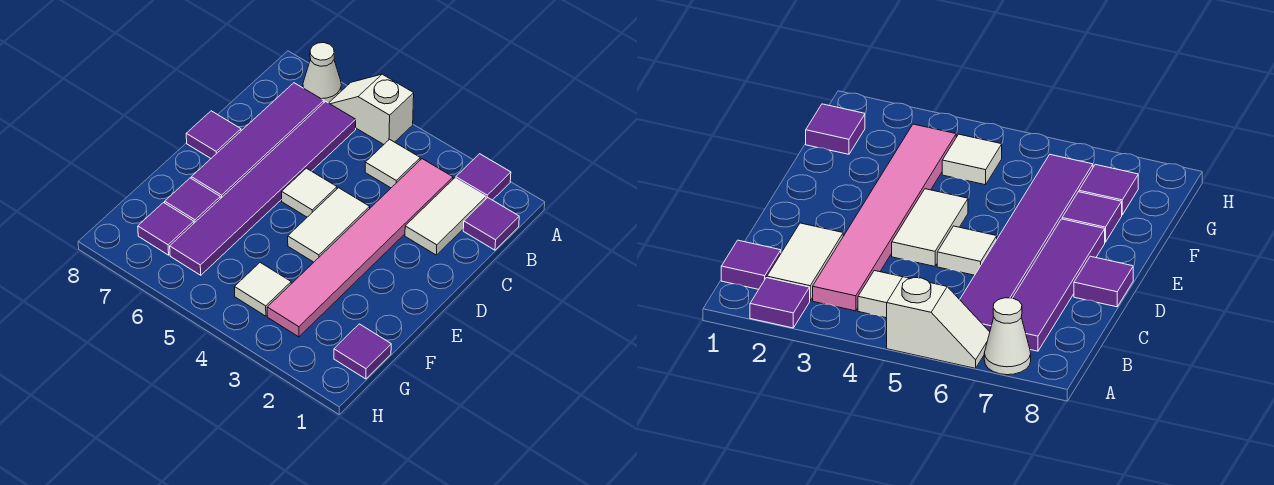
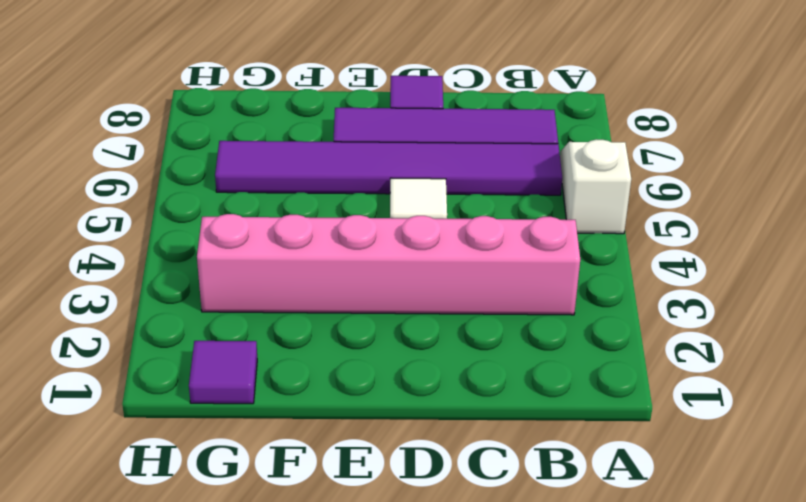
pink 1x6 brick [197,214,580,315] -> pink 1x6 tile [267,159,453,337]
none -> purple 1x1 tile [456,154,511,200]
none -> white 1x1 cone [303,43,341,103]
none -> purple 1x1 tile [463,198,519,250]

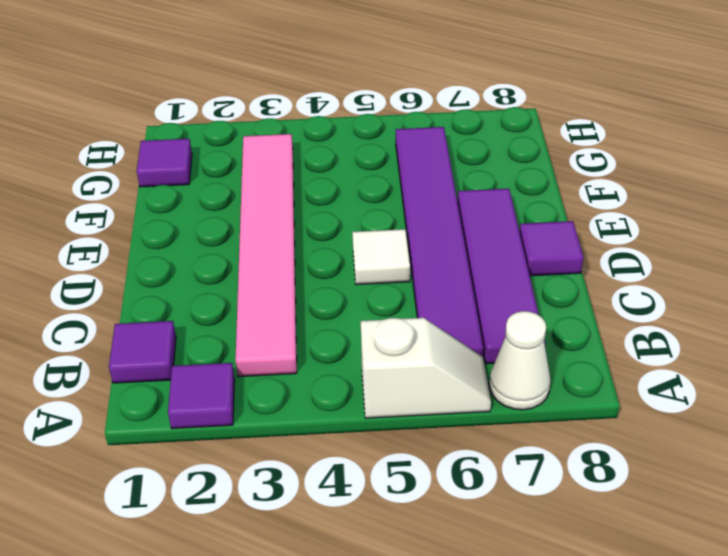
none -> white 1x2 tile [405,178,486,255]
none -> white 1x1 tile [365,139,420,188]
none -> white 1x2 tile [288,188,370,262]

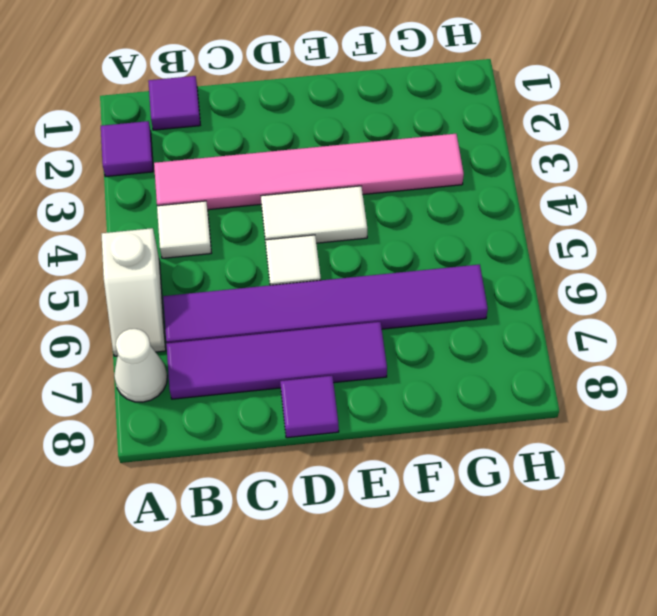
none -> white 1x2 tile [405,178,486,255]
none -> purple 1x1 tile [165,178,220,223]
none -> purple 1x1 tile [334,324,391,379]

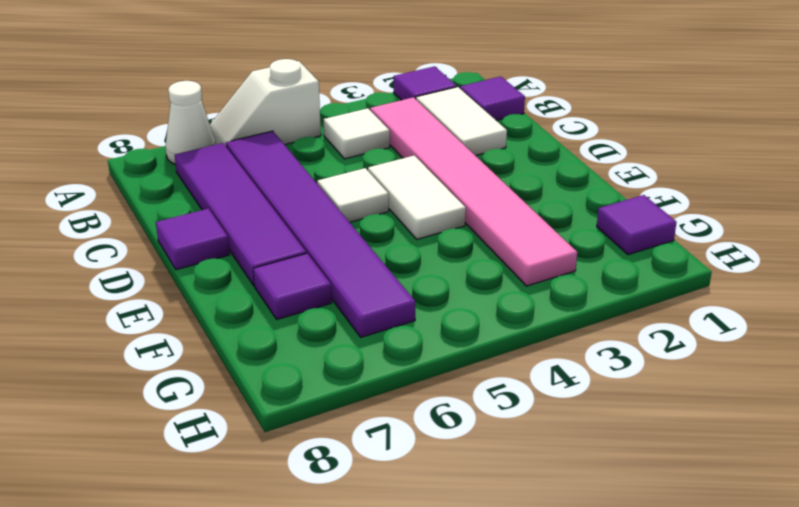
none -> white 1x1 tile [235,263,291,316]
none -> purple 1x1 tile [138,203,194,255]

